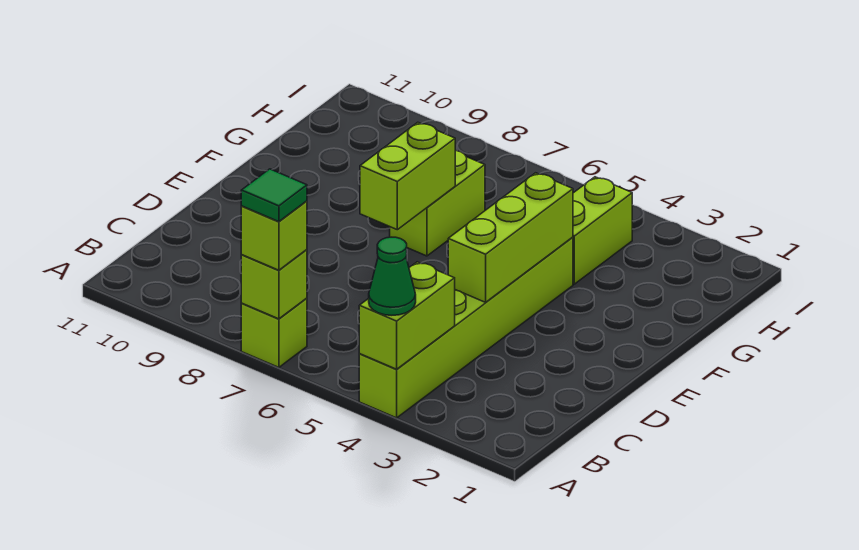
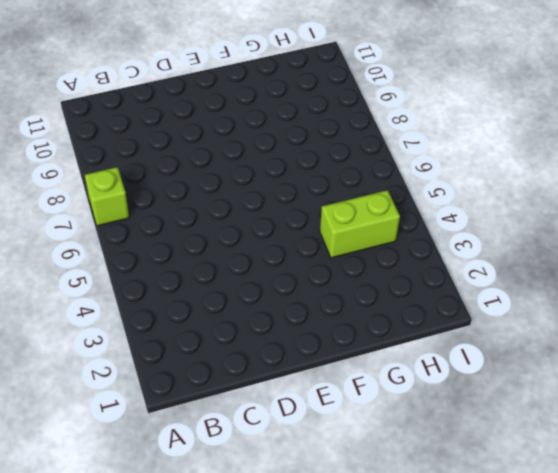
none -> lime 1x6 brick [359,237,573,418]
none -> lime 1x2 brick [390,151,485,256]

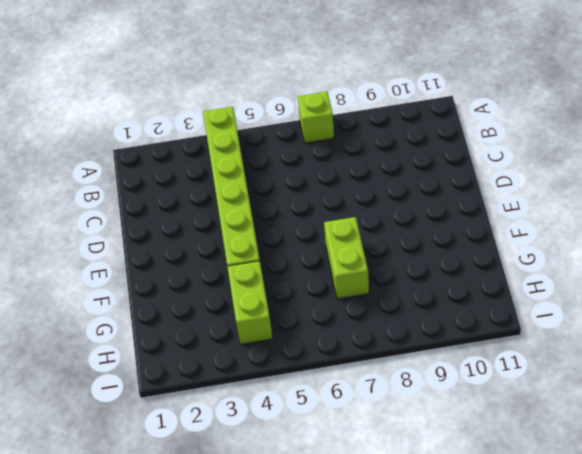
none -> lime 1x2 brick [359,262,455,369]
none -> lime 1x1 brick [241,250,307,319]

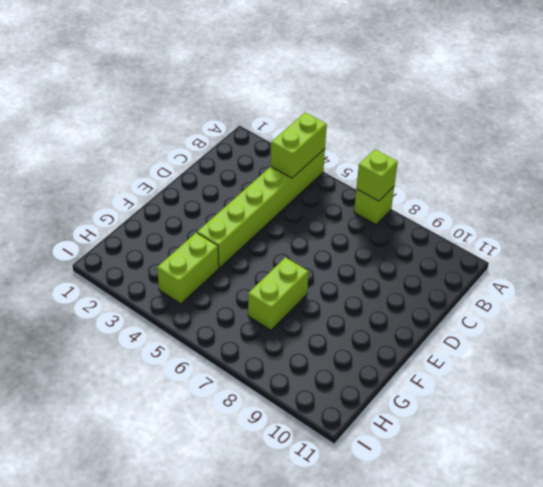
none -> lime 1x3 brick [448,173,573,302]
none -> lime 1x2 brick [360,122,455,230]

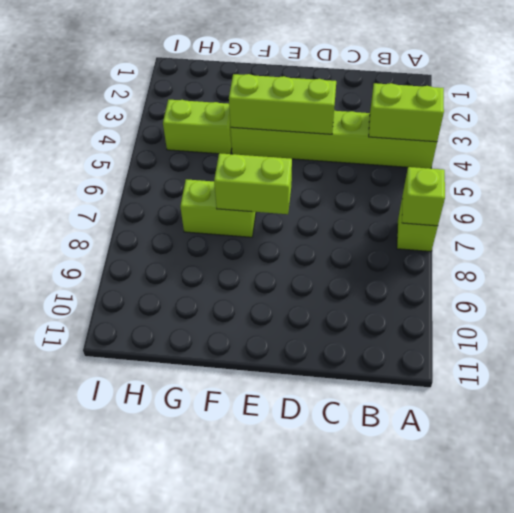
none -> green 1x1 cone [369,237,416,315]
none -> lime 1x1 brick [241,201,307,270]

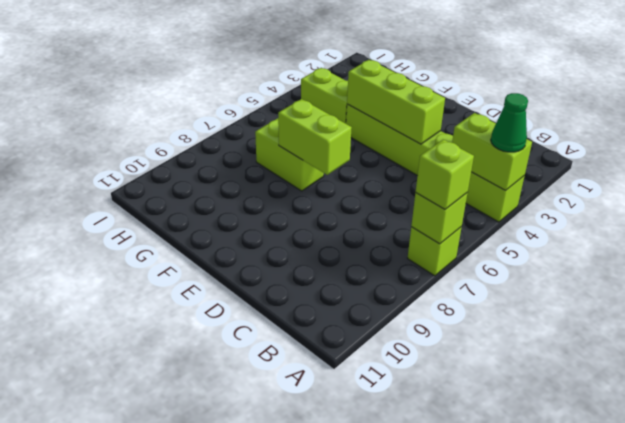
none -> green 1x1 tile [241,169,307,222]

